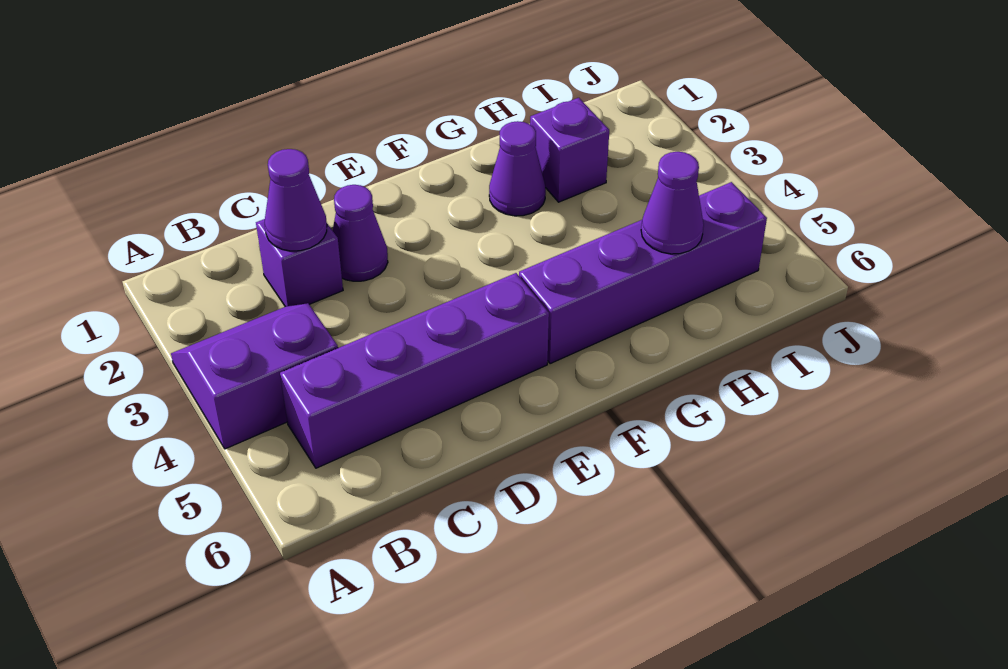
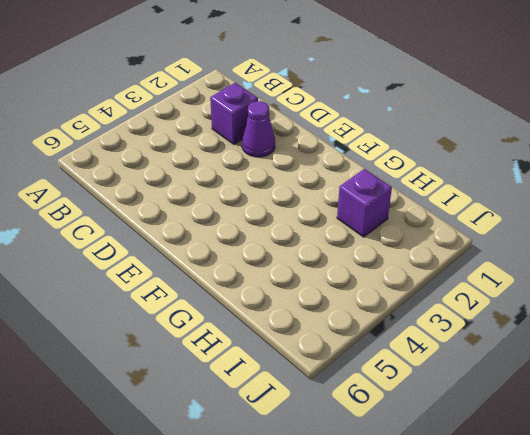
none -> purple 2x2 slope [171,303,338,449]
none -> purple 1x4 brick [280,273,549,468]

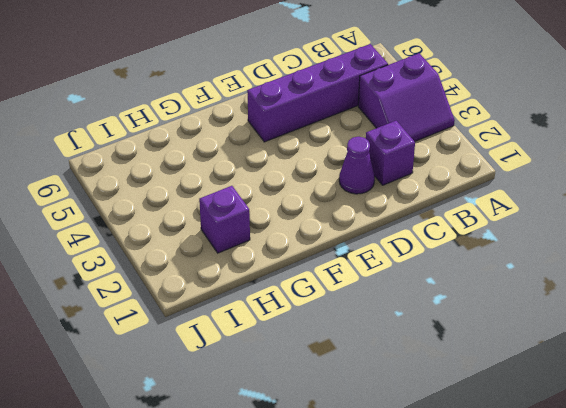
none -> purple 1x4 brick [519,182,767,364]
none -> purple 1x1 cone [489,121,546,216]

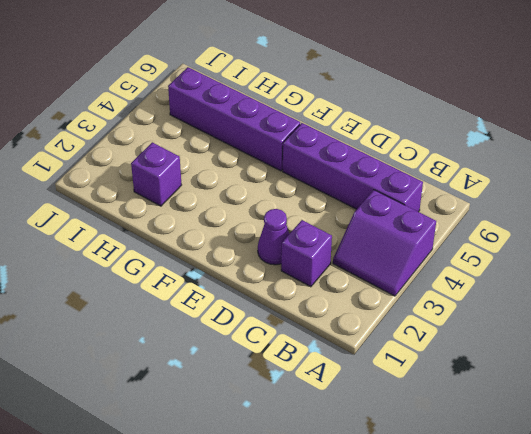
none -> purple 1x1 cone [489,121,546,216]
none -> purple 1x1 cone [265,149,327,251]

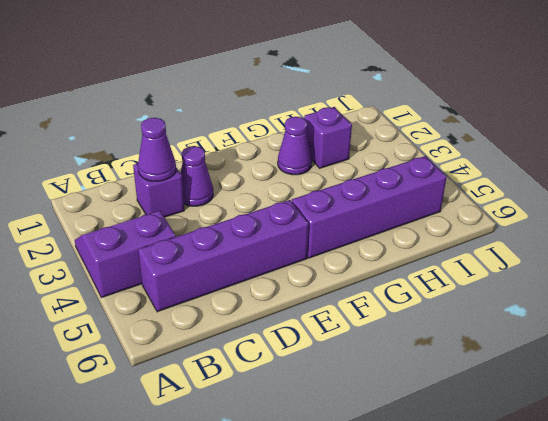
none -> purple 1x1 cone [641,152,704,254]

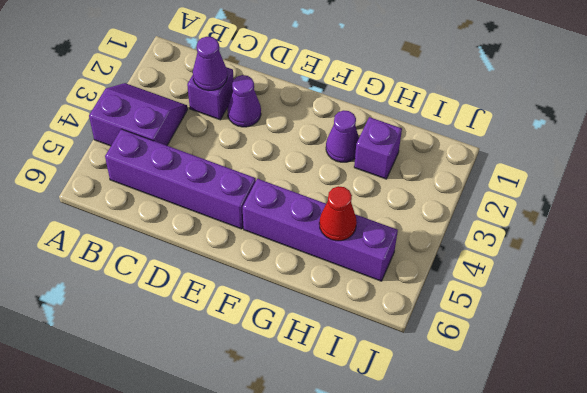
red 1x1 cone [319,186,357,241] -> purple 1x1 cone [641,152,704,254]

